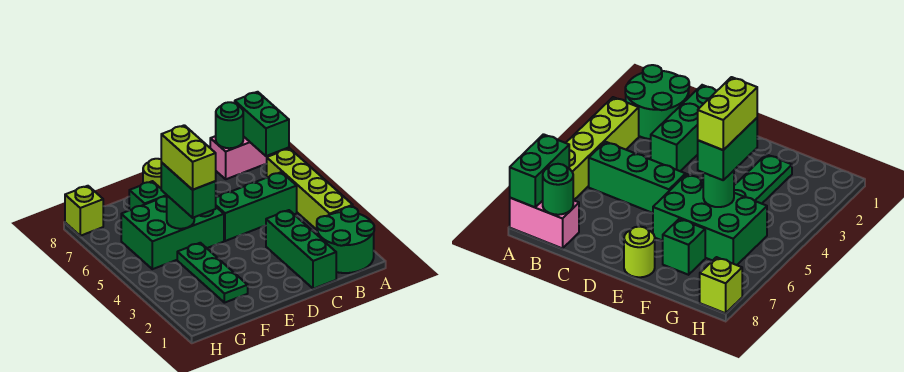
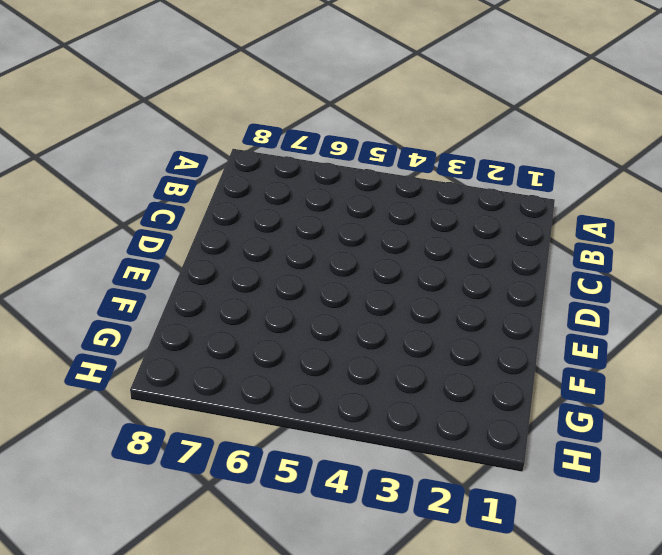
none -> green 2x2 round brick [317,207,374,273]
none -> lime 1x4 brick [267,148,353,230]
none -> pink 1x2 brick [210,136,273,179]

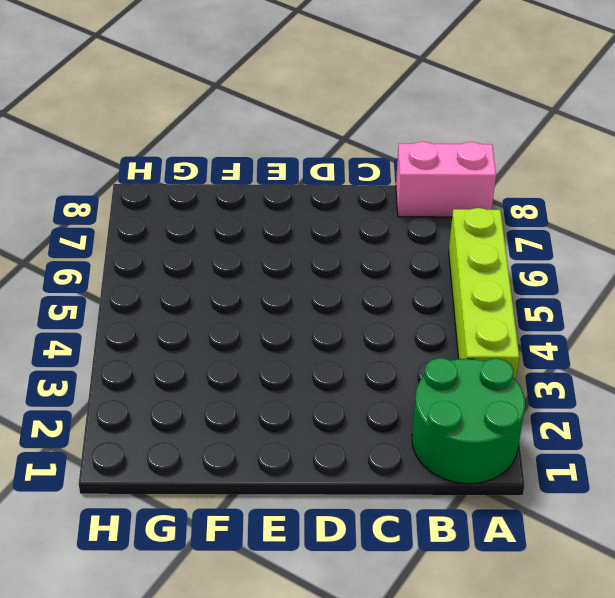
none -> green 1x3 brick [216,172,297,241]
none -> green 1x3 brick [266,210,336,289]
none -> green 2x3 brick [121,196,224,269]

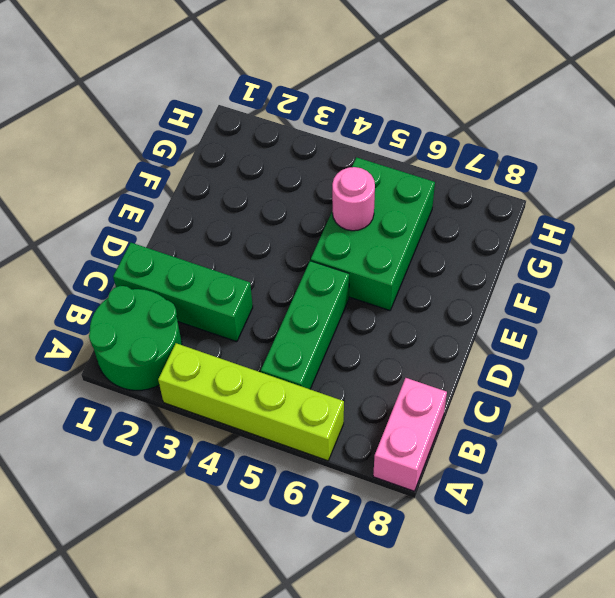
pink 1x1 round brick [332,167,375,231] -> green 1x1 round brick [167,196,194,229]
none -> lime 1x1 round brick [143,159,162,188]
none -> green 1x3 plate [177,243,248,303]
none -> green 1x1 brick [129,181,167,210]

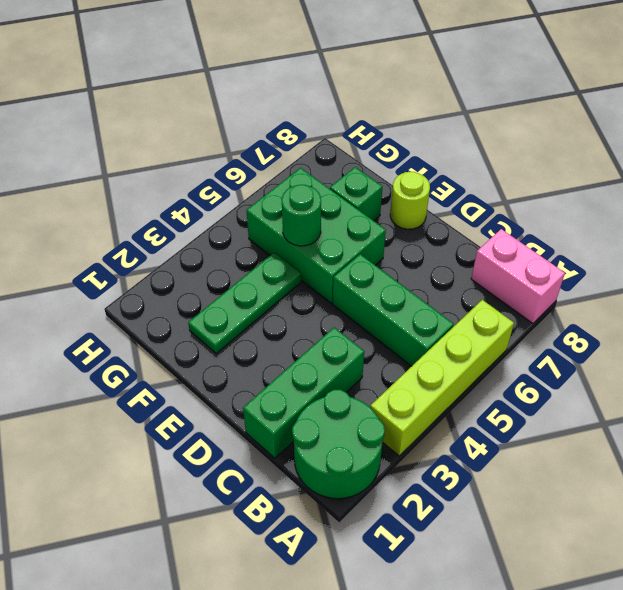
none -> lime 1x1 brick [65,186,103,236]
none -> green 1x2 brick [235,92,289,156]
none -> green 1x1 round brick [216,102,243,148]

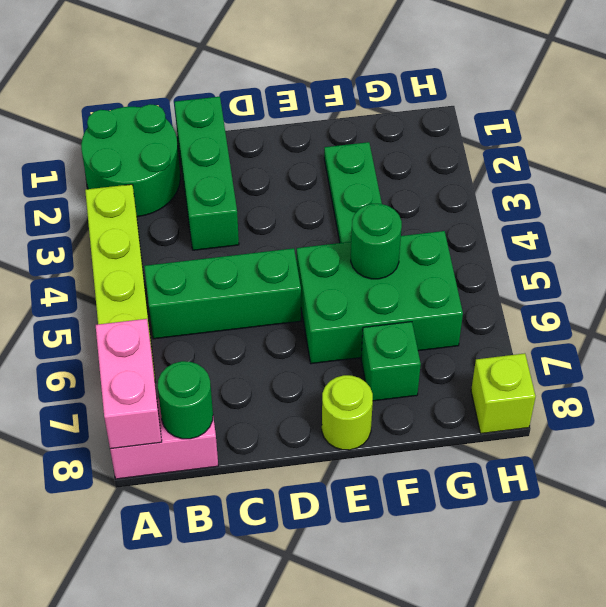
pink 1x2 brick [96,319,162,449] -> green 1x2 brick [235,92,289,156]
none -> green 1x2 brick [161,163,216,218]
none -> lime 1x2 brick [161,125,216,190]

